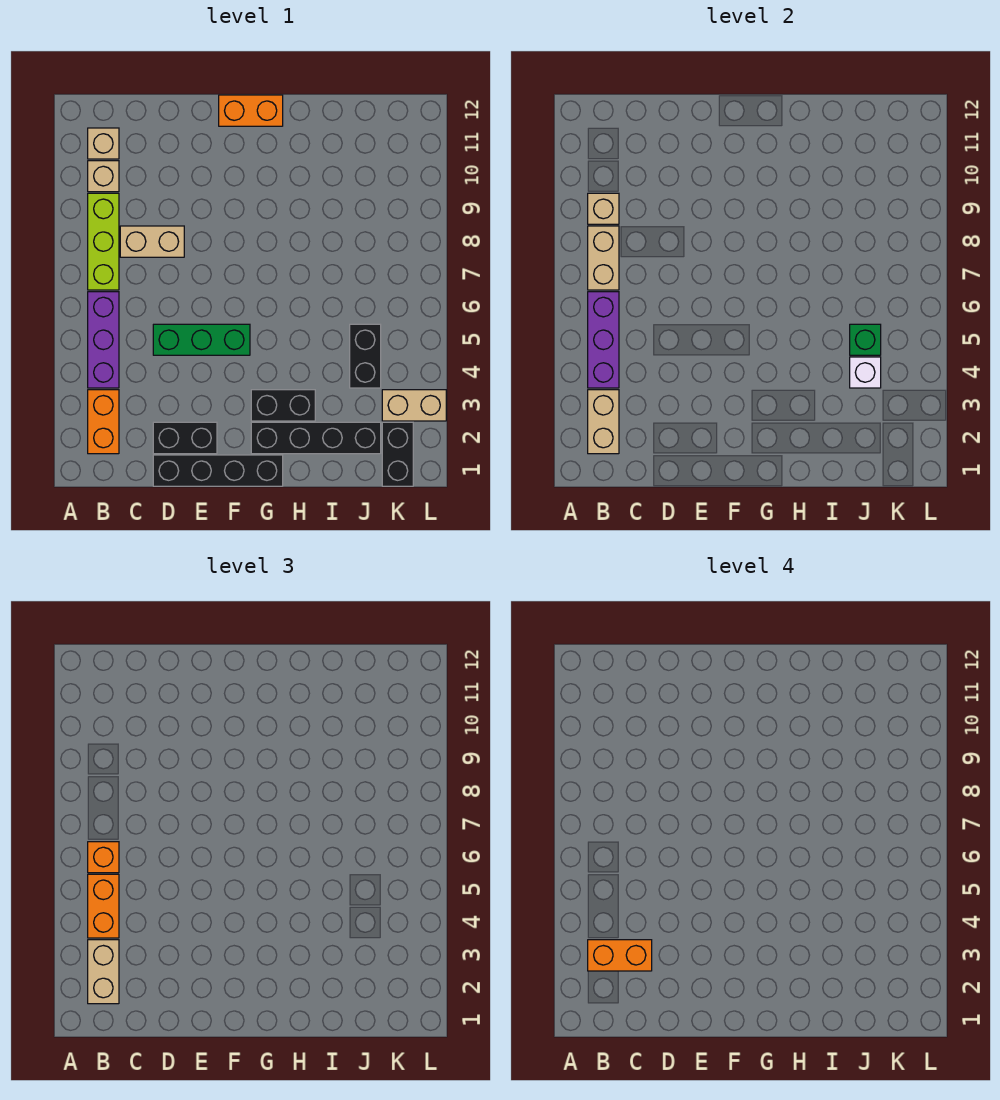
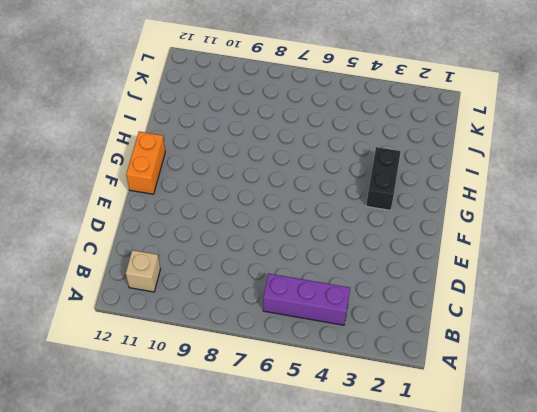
none -> orange 1x2 brick [88,390,119,454]
none -> lime 1x3 brick [88,193,119,290]
none -> tan 1x1 brick [88,161,119,192]

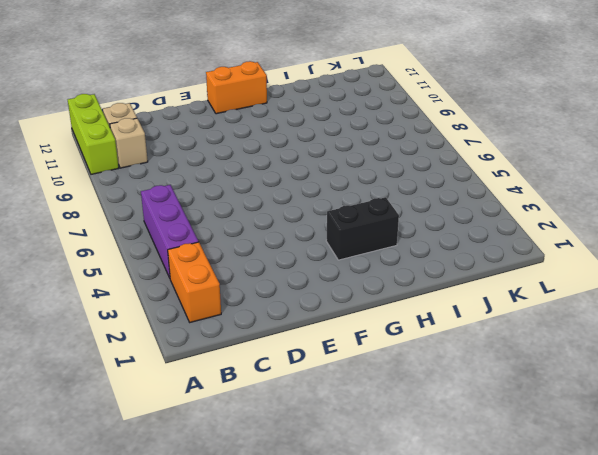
lime 1x3 brick [68,94,119,174] -> lime 1x3 brick moved to [88,193,119,290]
none -> tan 1x2 brick [120,226,184,257]
none -> black 1x4 brick [153,455,283,486]
none -> black 1x2 brick [153,422,217,454]

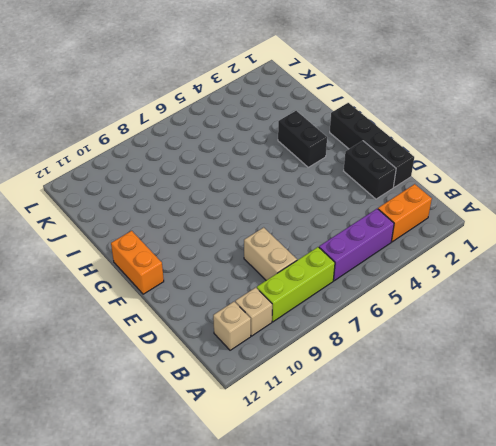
none -> green 1x3 brick [153,324,250,355]
none -> black 1x4 brick [251,422,381,454]
none -> black 1x2 brick [350,324,381,388]

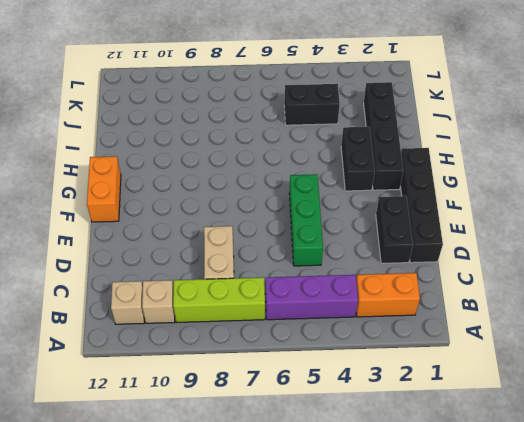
none -> black 1x2 brick [382,422,413,486]
none -> tan 1x2 brick [382,390,446,421]
none -> tan 1x2 brick [588,390,619,454]

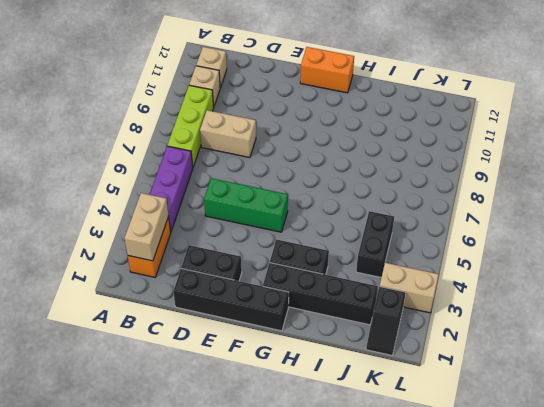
black 1x2 slope [366,286,406,355] -> black 1x2 brick [382,422,413,486]
none -> purple 1x3 brick [588,292,619,388]
none -> tan 1x2 brick [588,226,619,290]
none -> tan 1x1 brick [588,193,619,224]

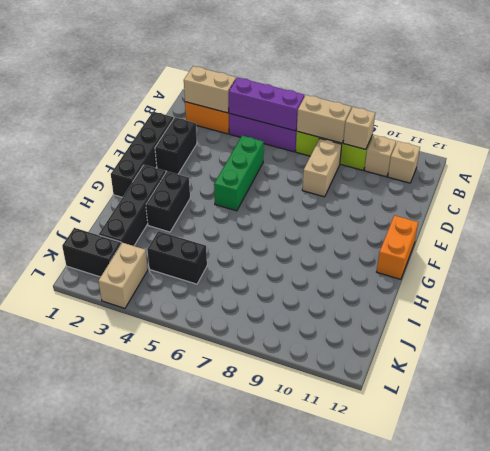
none -> white 1x1 brick [850,357,881,388]
none -> green 1x1 brick [850,324,881,355]
none -> tan 1x2 brick [88,940,119,1004]

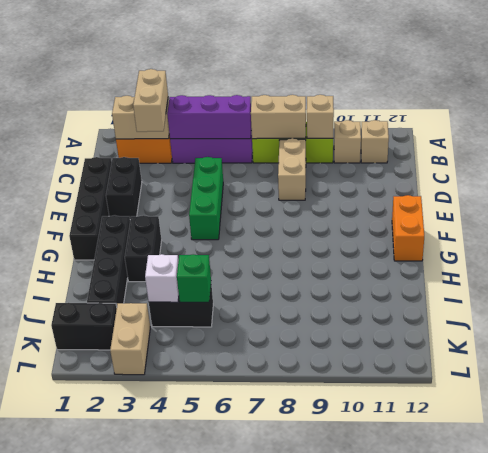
tan 1x2 brick [133,69,168,132] -> tan 1x2 brick turned to [88,940,119,1004]
none -> orange 1x2 brick [88,874,119,938]
none -> orange 1x1 brick [88,842,119,873]
none -> orange 1x2 brick [588,940,652,971]

